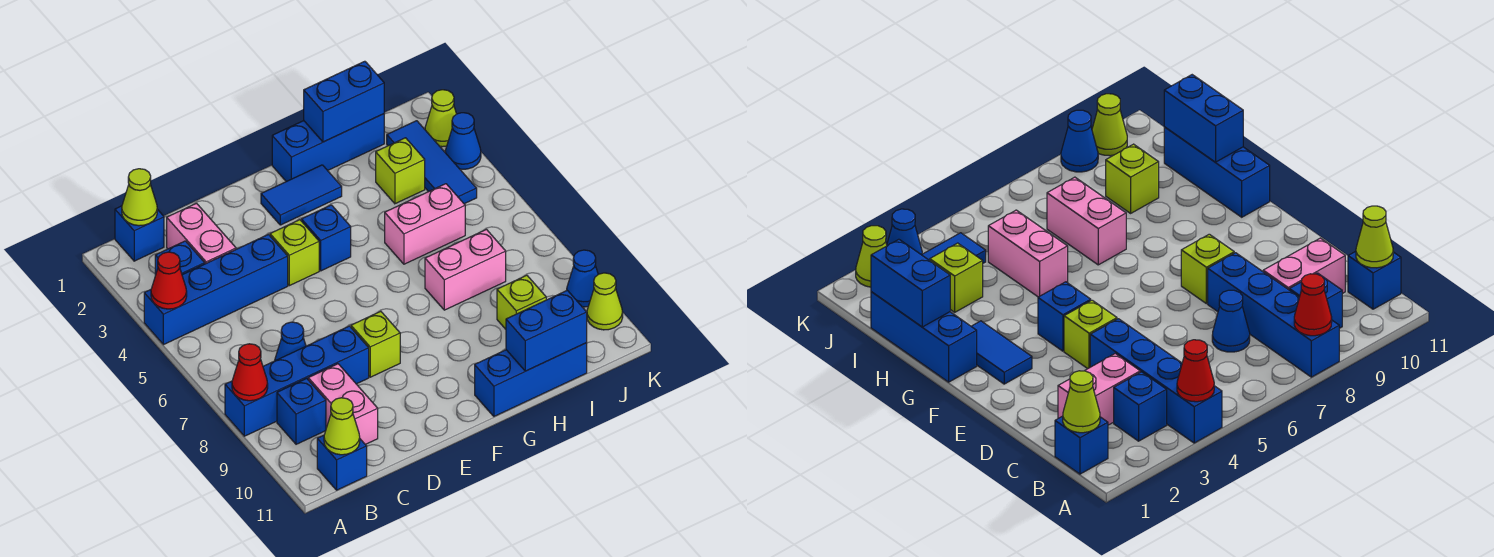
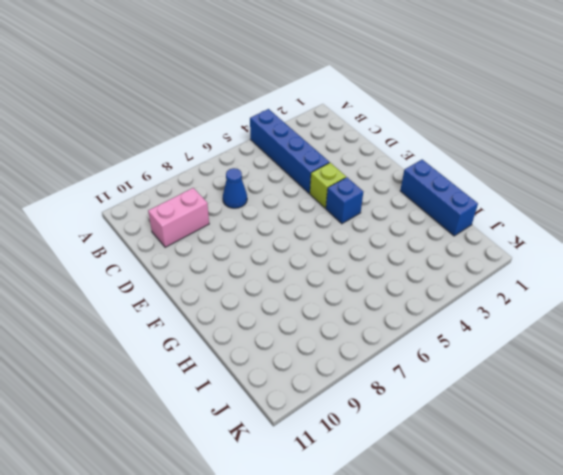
none -> blue 1x4 brick [225,326,369,436]
none -> blue 1x1 brick [115,206,164,261]
none -> blue 1x1 brick [155,241,205,275]
none -> blue 1x1 brick [277,378,326,444]

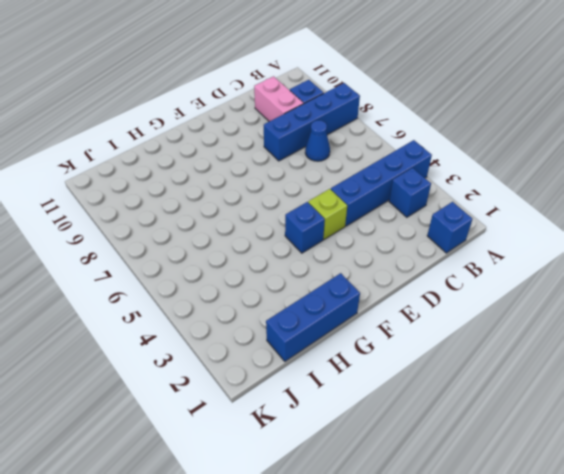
none -> blue 1x1 brick [317,435,367,490]
none -> pink 1x2 brick [167,203,236,264]
none -> lime 1x1 brick [351,311,400,377]
none -> blue 1x2 tile [261,165,342,225]

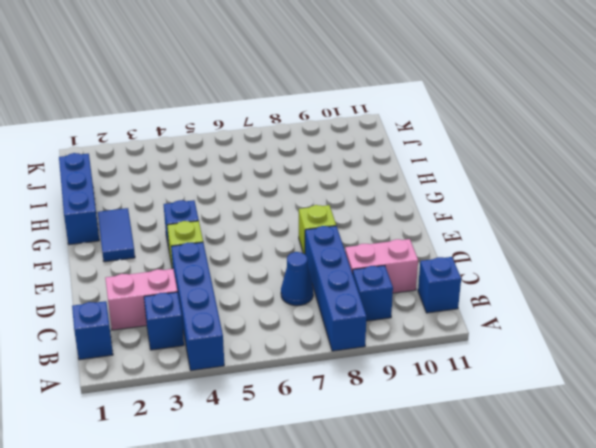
none -> blue 1x3 brick [475,343,587,416]
none -> pink 1x2 brick [385,184,465,264]
none -> pink 1x2 brick [425,229,506,310]
none -> lime 1x1 brick [376,138,425,204]

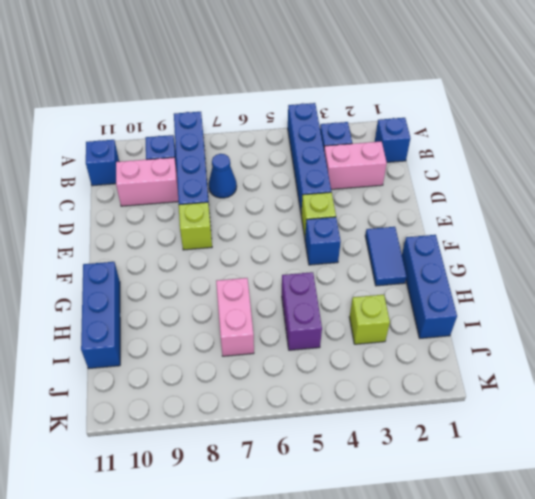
purple 1x2 brick [282,272,322,350] -> pink 1x2 brick [385,184,465,264]
none -> lime 1x1 brick [497,275,546,329]
none -> blue 1x3 tile [387,121,477,204]
none -> lime 1x1 cone [425,90,456,147]
none -> blue 1x1 cone [445,113,481,169]

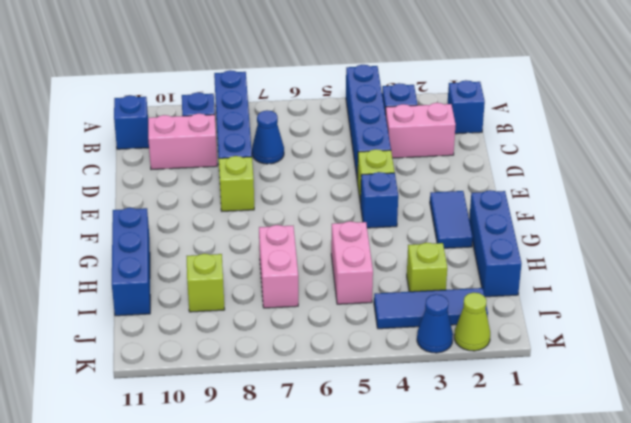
none -> blue 1x1 cone [567,250,598,307]
none -> lime 1x1 cone [587,273,623,330]
none -> red 1x1 cone [151,252,187,309]
none -> red 1x1 cone [232,344,268,401]

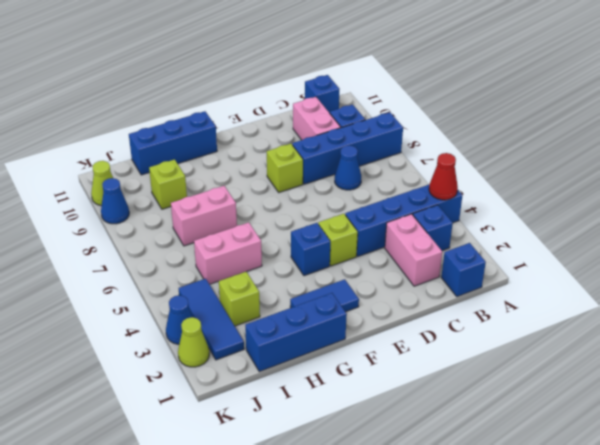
none -> red 1x1 cone [232,344,268,401]
none -> lime 1x1 cone [122,169,157,226]
none -> lime 1x1 cone [324,398,360,455]
none -> blue 1x2 brick [304,61,384,142]

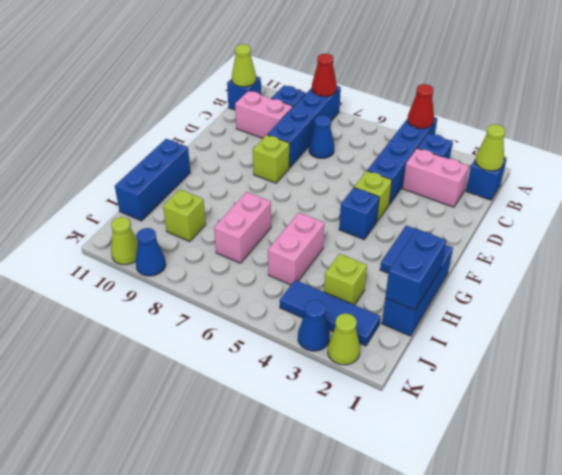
none -> blue 1x2 brick [506,290,587,371]

